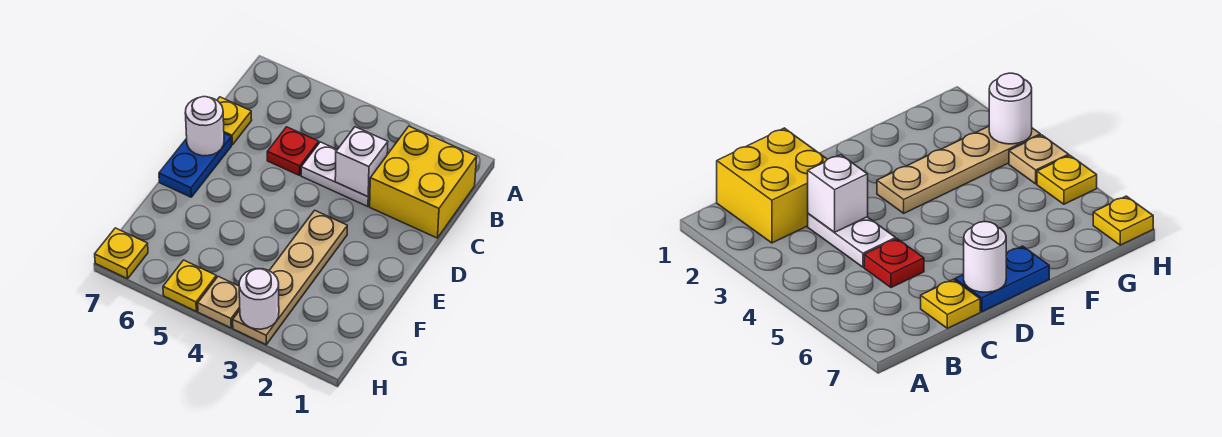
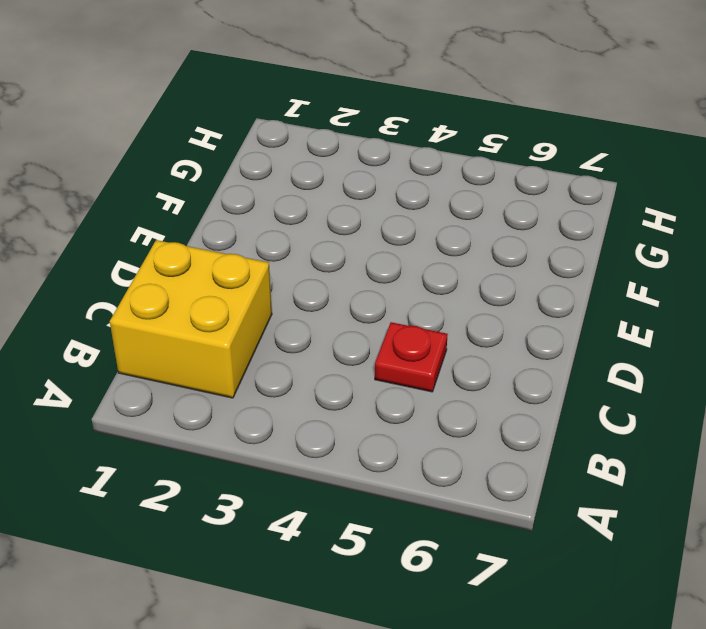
none -> white 1x2 plate [301,142,370,207]
none -> yellow 1x1 plate [217,97,252,145]
none -> blue 1x2 plate [159,134,231,197]

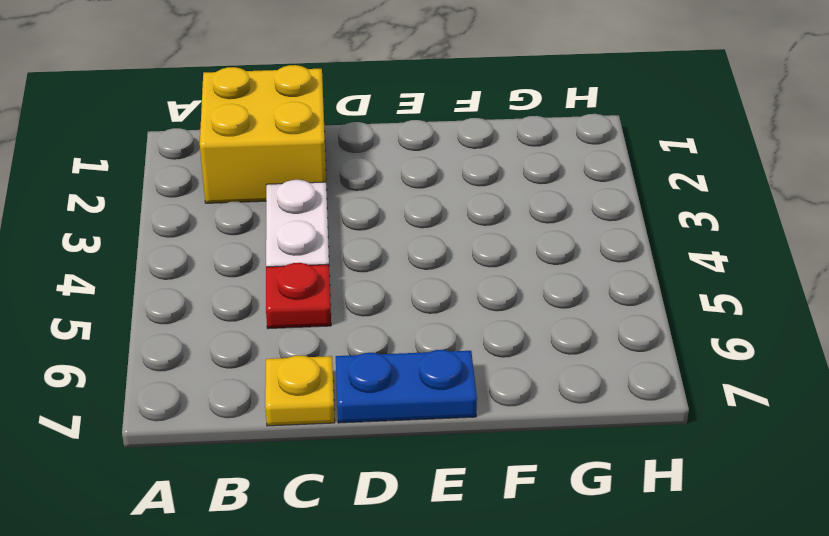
none -> tan 1x4 plate [233,210,347,345]
none -> tan 1x1 plate [198,276,240,328]
none -> yellow 1x1 plate [163,260,216,311]

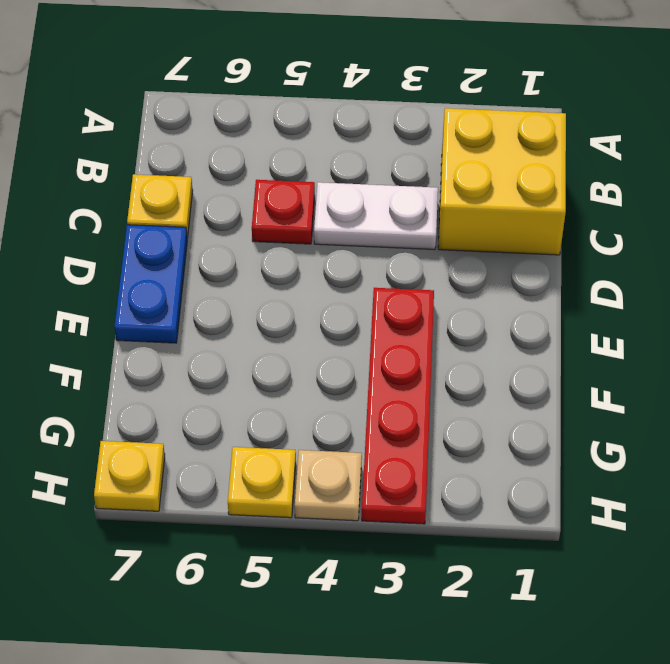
red 1x4 plate [362,288,434,524] -> tan 1x4 plate [233,210,347,345]
none -> white 1x1 brick [335,127,388,197]
none -> white 1x1 round brick [185,97,224,156]
none -> white 1x1 round brick [239,269,279,329]

